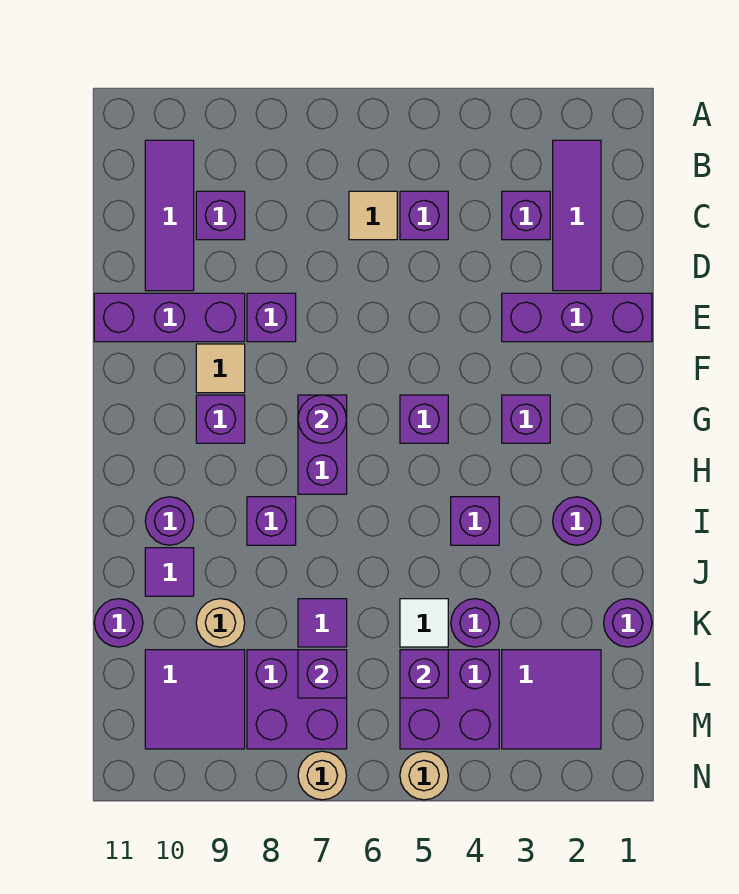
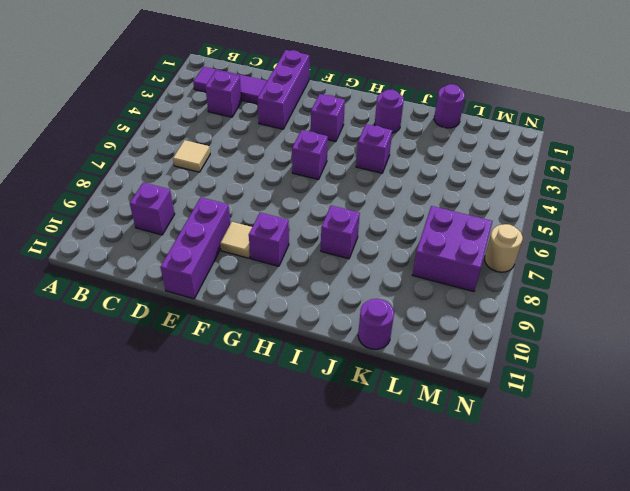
none -> purple 1x3 tile [145,140,194,291]
none -> purple 1x1 brick [400,191,448,240]
none -> purple 1x1 brick [247,293,296,342]
none -> purple 1x2 brick [298,395,347,494]

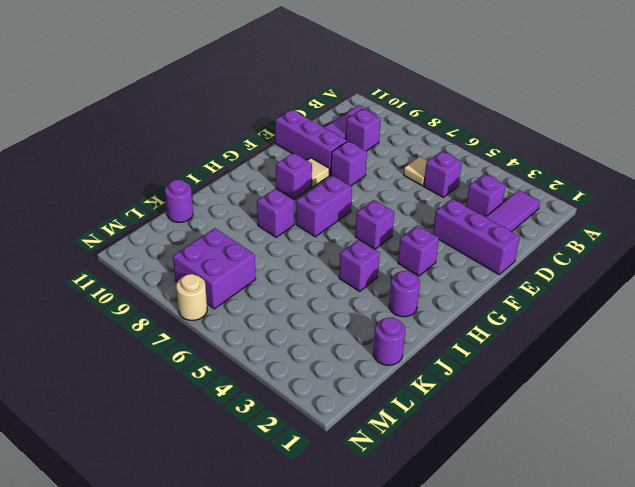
none -> purple 1x1 round brick [145,497,194,545]
none -> purple 1x1 tile [145,548,194,596]
none -> purple 1x1 round brick [451,599,499,647]
none -> white 1x1 tile [400,599,448,647]

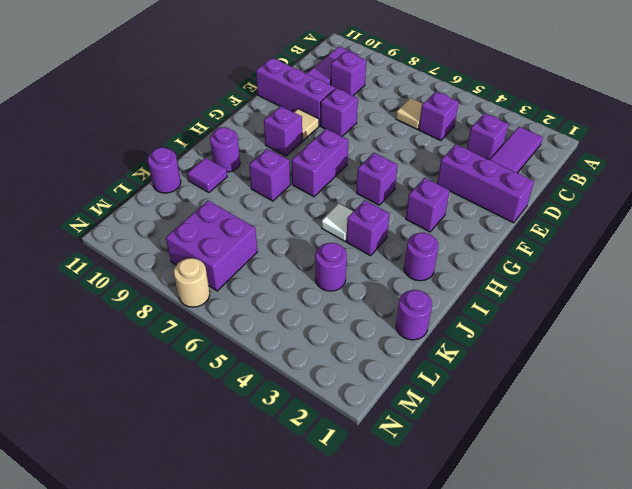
white 1x1 tile [322,204,353,241] -> white 1x1 tile moved to [400,599,448,647]
none -> purple 1x1 tile [298,599,347,647]
none -> tan 1x1 round brick [196,599,245,647]
none -> purple 2x2 tile [502,650,601,749]
none -> purple 2x2 brick [400,650,499,749]

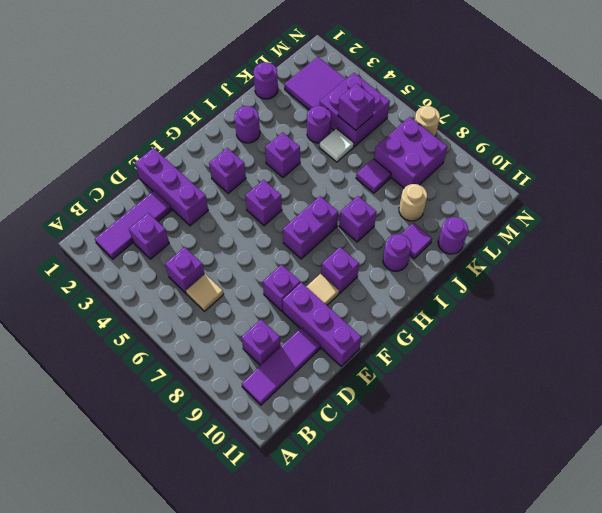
none -> purple 2x2 tile [145,650,245,749]
none -> tan 1x1 round brick [400,751,448,800]
none -> purple 1x1 round brick [298,395,347,443]
none -> purple 1x1 brick [298,650,347,698]

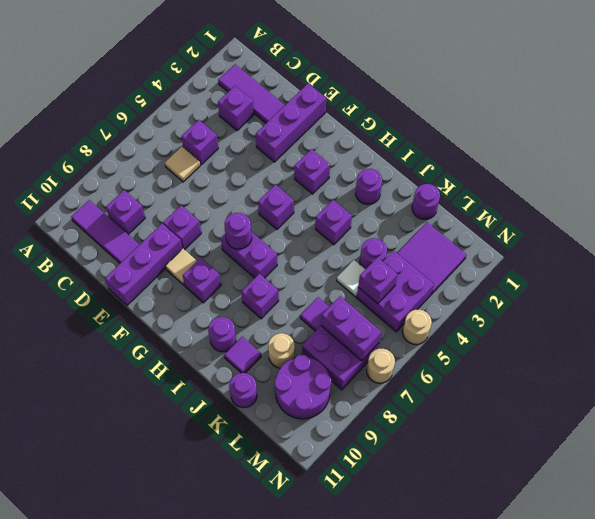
purple 1x2 brick [321,296,381,361] -> purple 1x1 brick [298,650,347,698]
purple 2x2 round brick [275,355,331,419] -> purple 2x2 tile [145,650,245,749]

